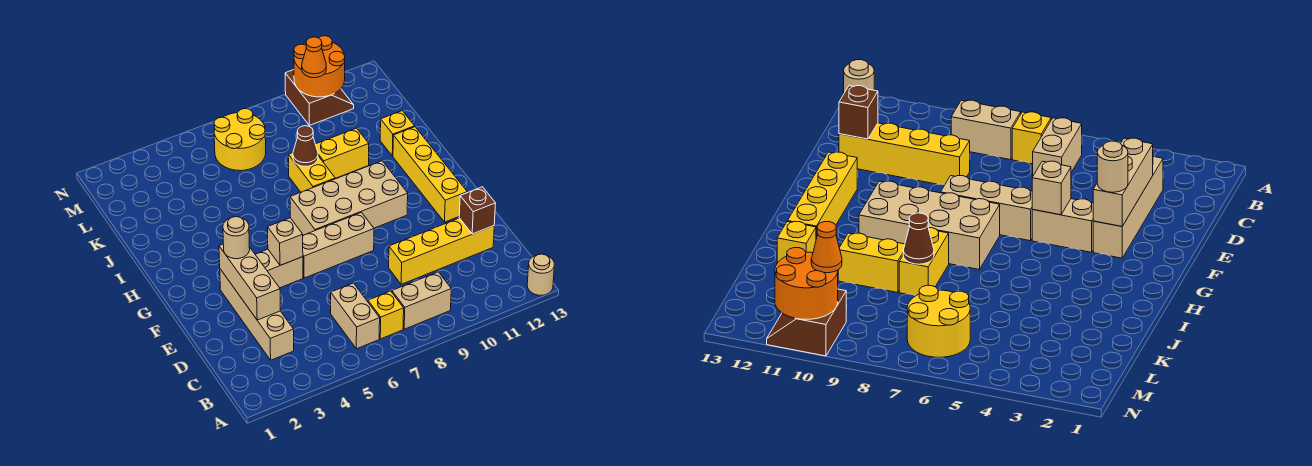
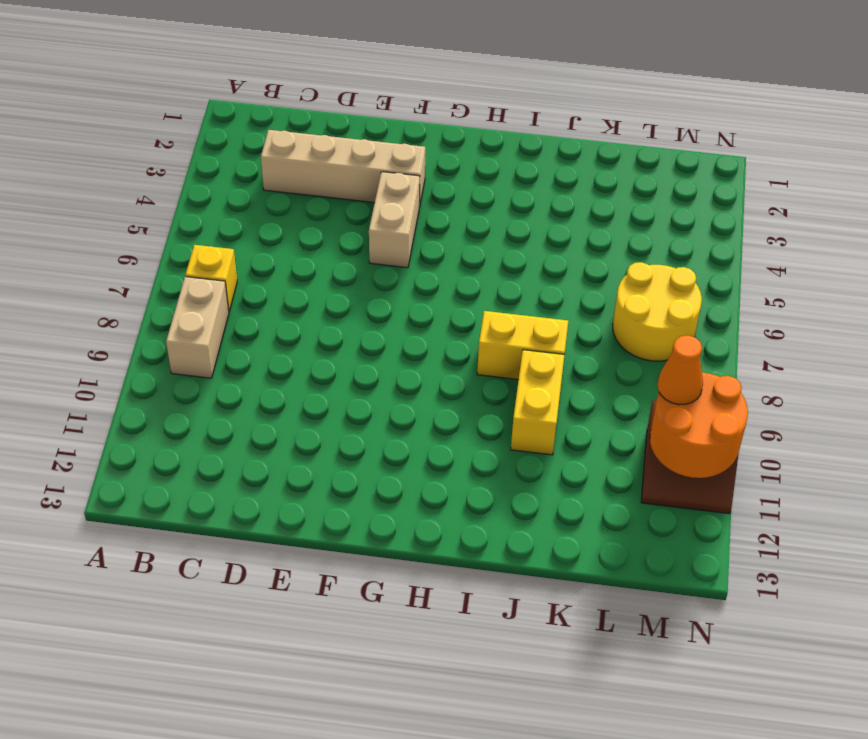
none -> tan 1x1 round brick [527,254,554,295]
none -> tan 1x2 brick [331,283,380,349]
none -> yellow 1x4 brick [389,218,494,284]

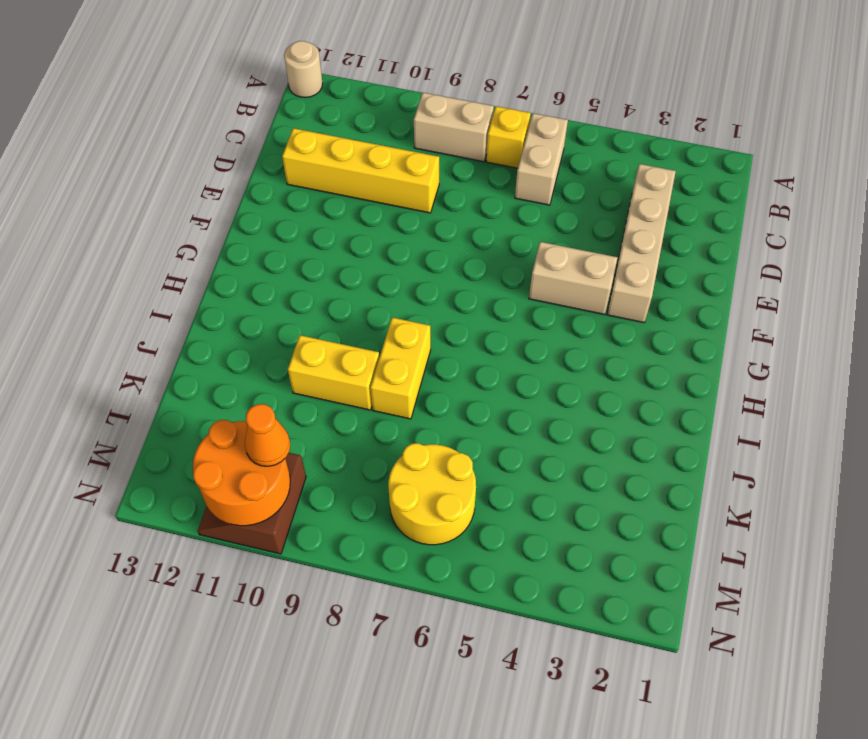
none -> tan 1x3 brick [303,213,374,278]
none -> yellow 1x4 brick [393,127,467,222]
none -> tan 2x4 brick [290,161,408,235]

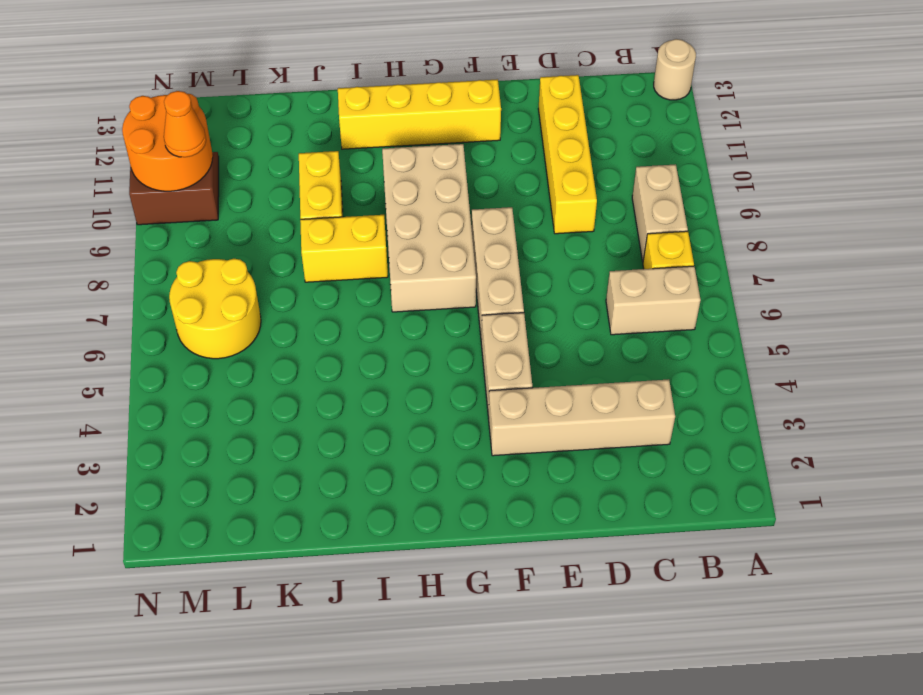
none -> yellow 1x1 brick [380,111,415,156]
none -> tan 1x3 brick [219,244,280,320]
none -> brown 1x1 brick [459,187,496,234]

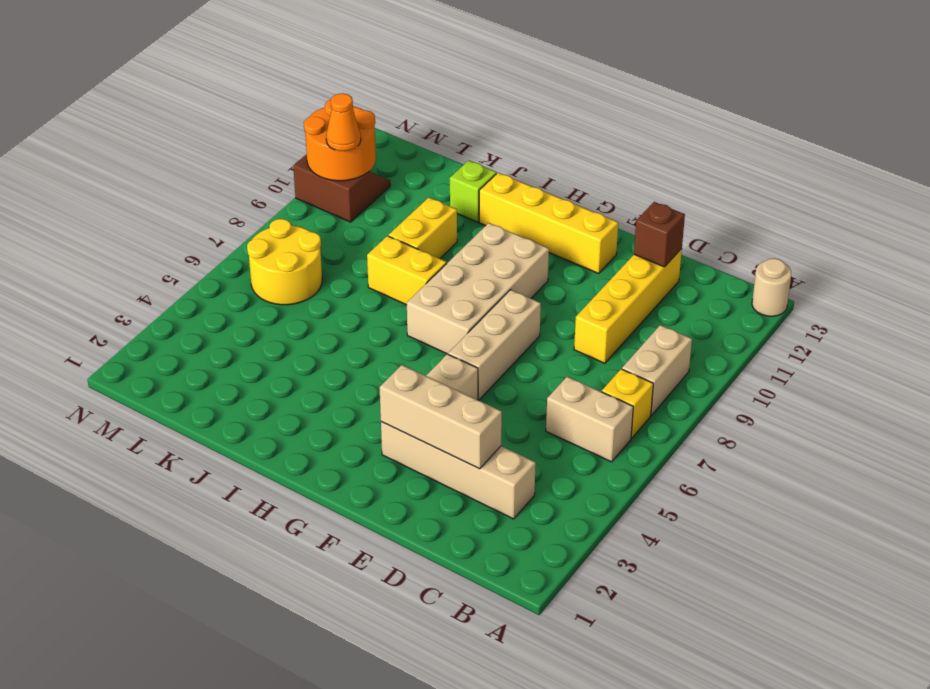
lime 1x1 brick [450,161,497,222] -> yellow 1x1 brick [380,111,415,156]
none -> tan 1x1 brick [268,218,303,265]
none -> brown 1x1 cone [293,126,318,166]
none -> tan 1x1 round brick [223,217,250,259]

